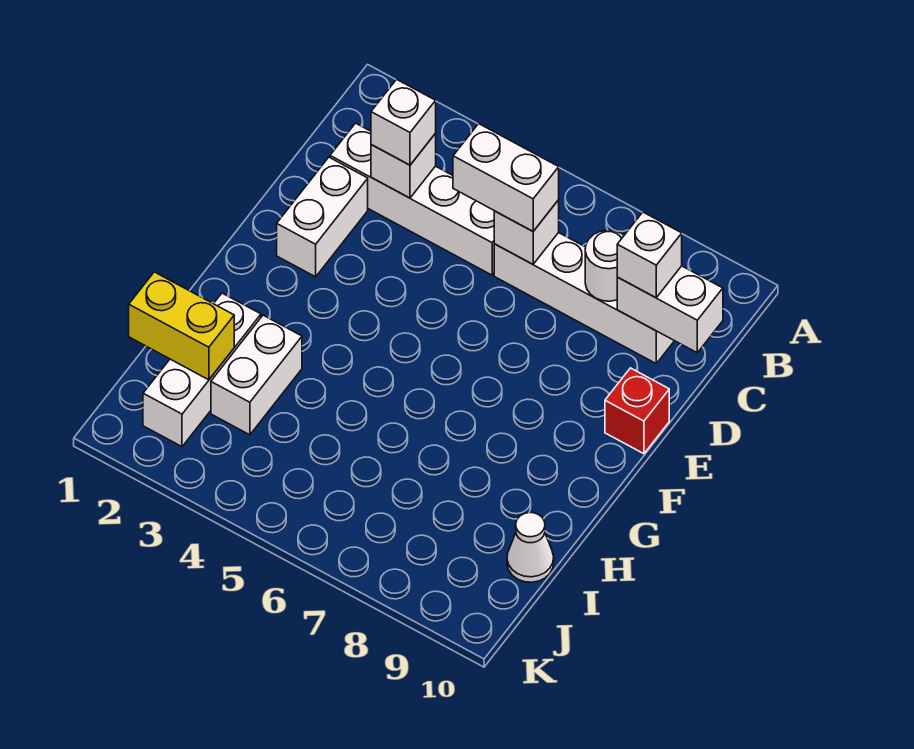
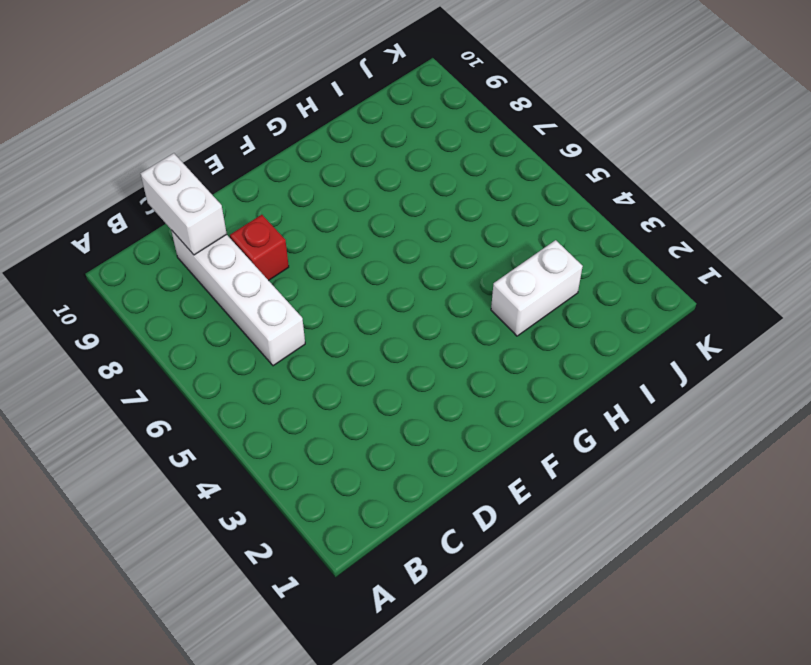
red 1x1 brick [230,215,289,280] -> red 1x1 brick moved to [605,368,669,454]
none -> white 1x4 brick [330,123,494,275]
none -> white 1x2 brick [277,157,368,277]
none -> white 1x3 brick [143,293,261,447]

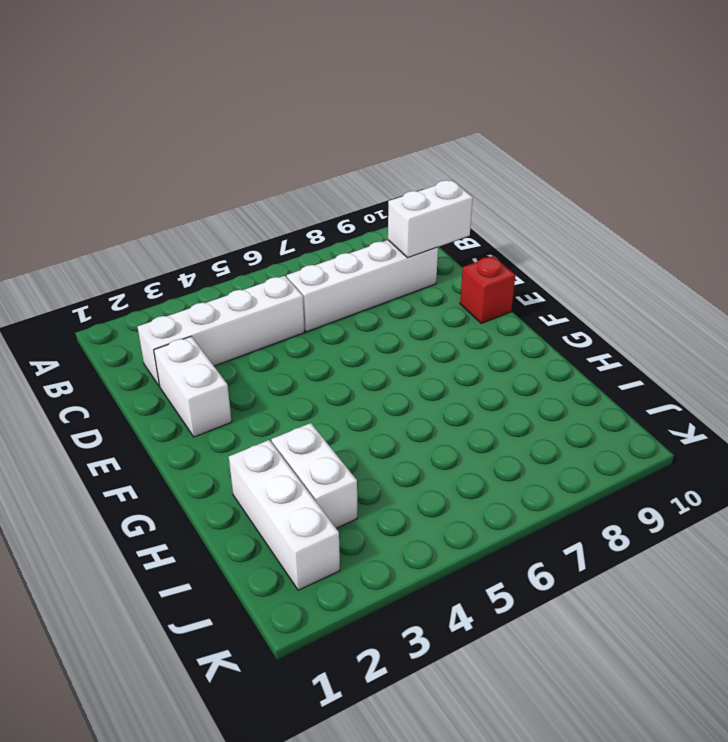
none -> white 1x1 cone [507,513,554,582]
none -> white 1x1 brick [371,134,436,198]
none -> white 1x1 brick [494,200,559,264]

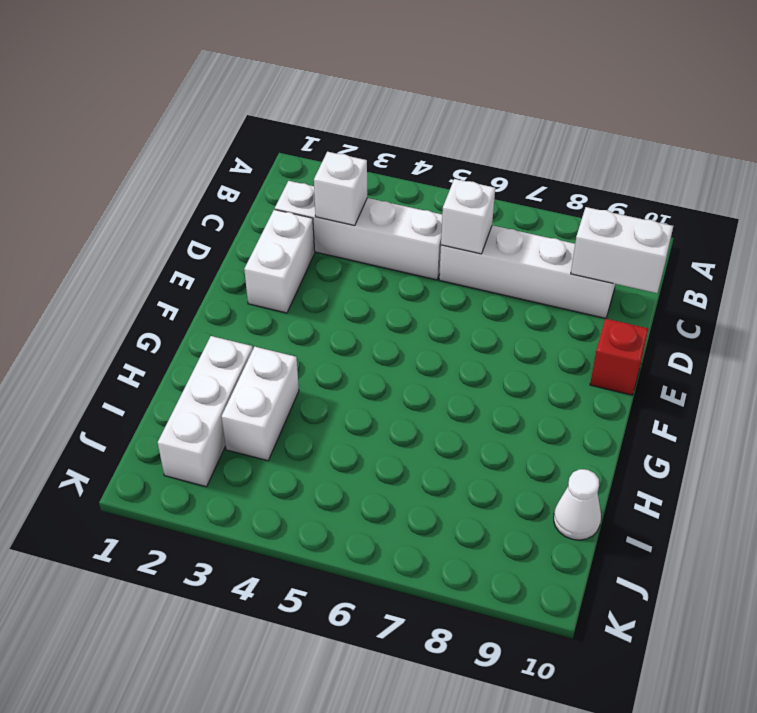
none -> white 1x1 round brick [585,230,624,301]
none -> yellow 1x2 brick [129,272,234,380]
none -> white 1x1 brick [371,79,436,165]

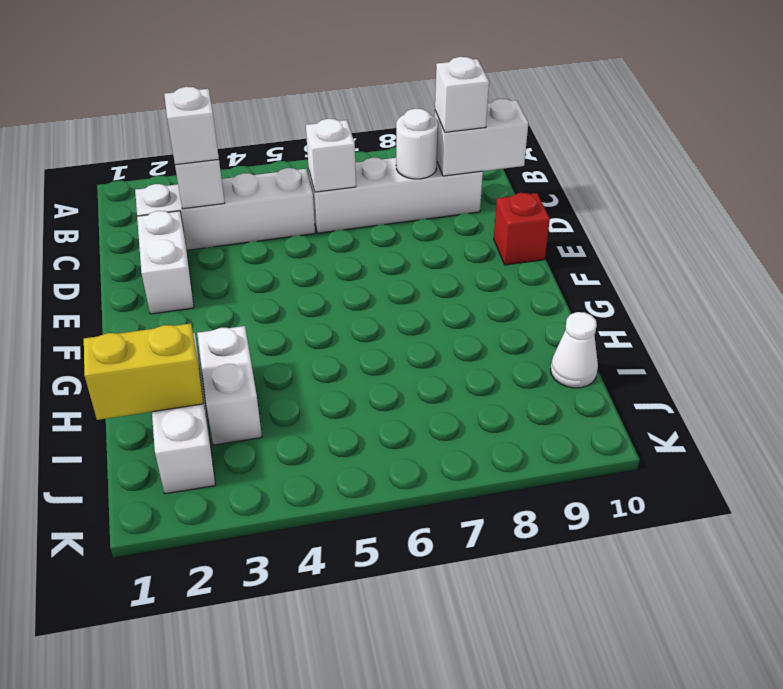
none -> white 1x2 brick [453,124,559,231]

